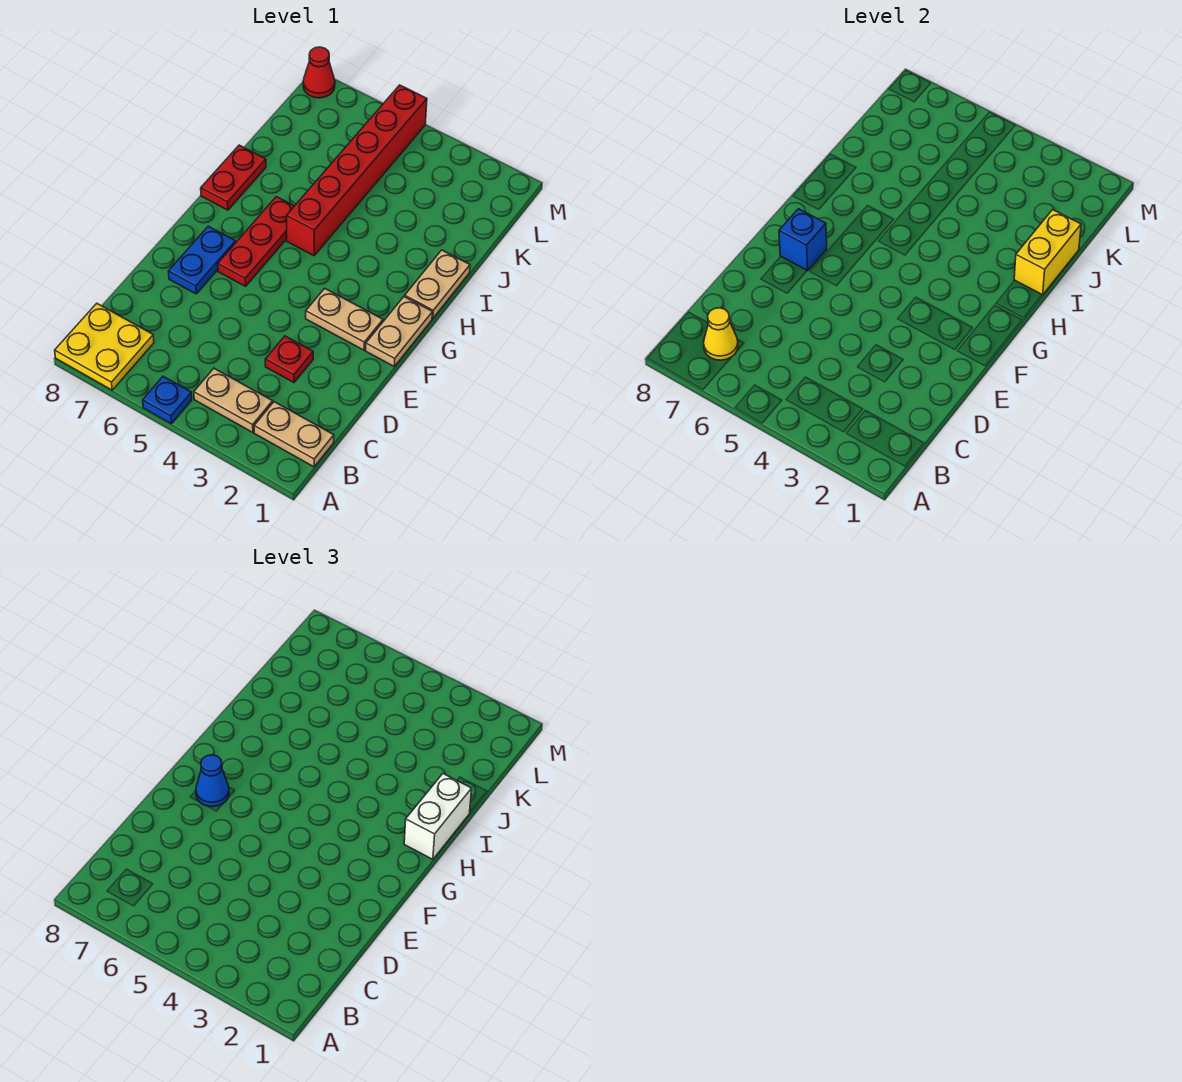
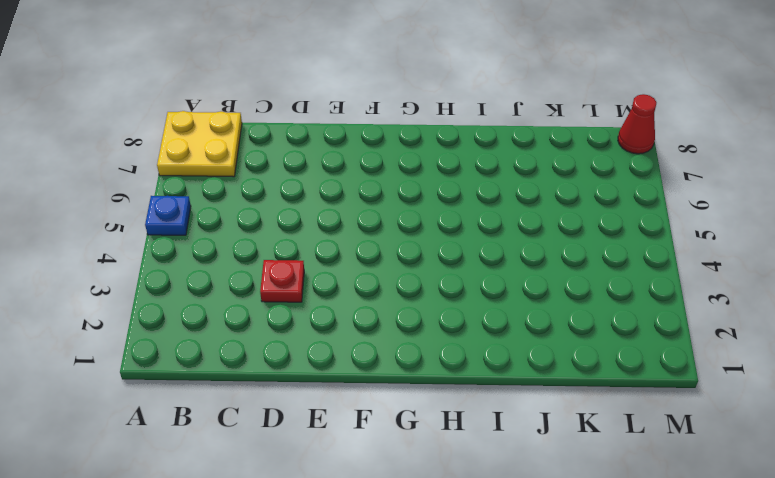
none -> tan 1x2 plate [254,402,334,467]
none -> tan 1x2 plate [194,369,273,433]
none -> blue 1x2 plate [168,226,236,294]

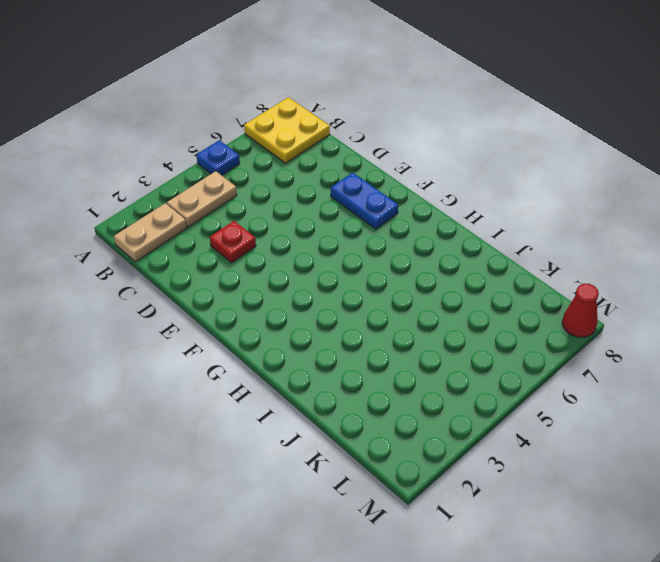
none -> tan 1x2 plate [366,297,432,366]
none -> tan 1x2 plate [306,288,383,350]
none -> red 1x3 plate [218,197,294,286]

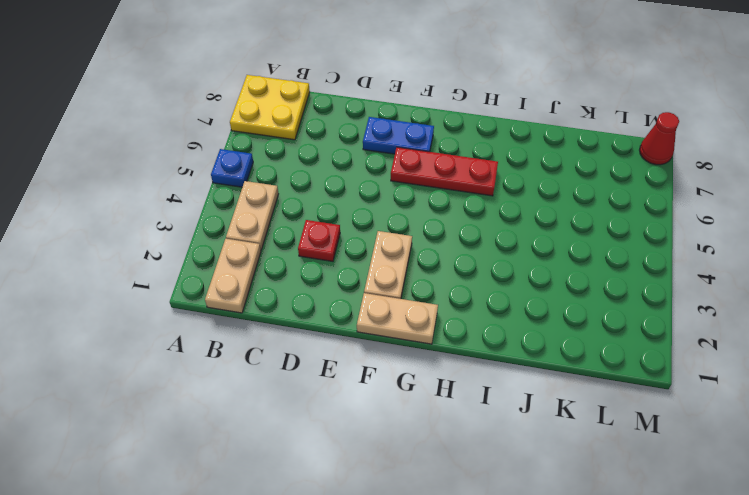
none -> tan 1x2 plate [405,250,470,318]
none -> red 1x6 brick [286,85,427,256]
none -> red 1x2 plate [201,145,266,210]

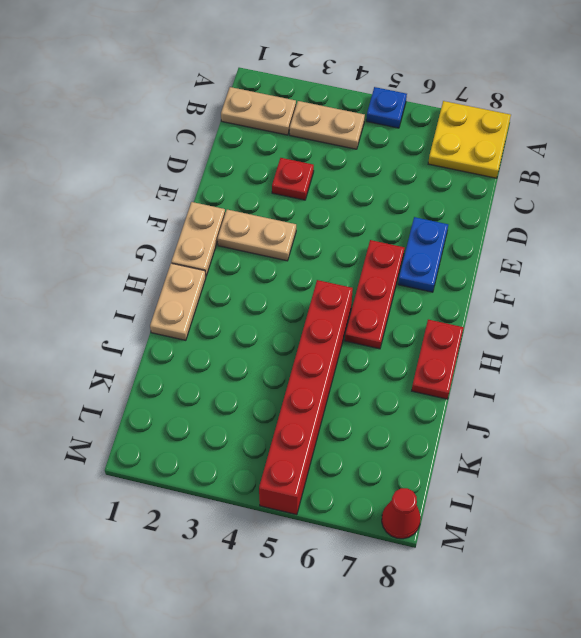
none -> yellow 1x1 cone [704,308,738,360]
none -> blue 1x1 brick [779,209,827,271]
none -> yellow 1x2 brick [1014,210,1081,295]

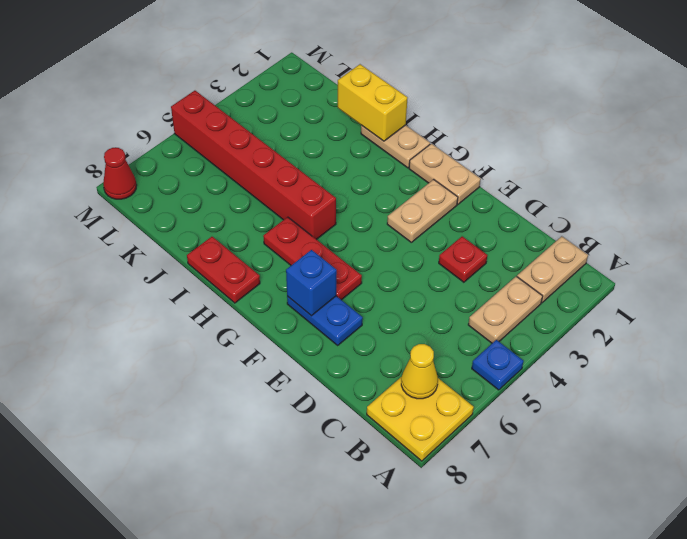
none -> blue 1x1 cone [196,755,229,807]
none -> white 1x2 brick [404,774,472,859]

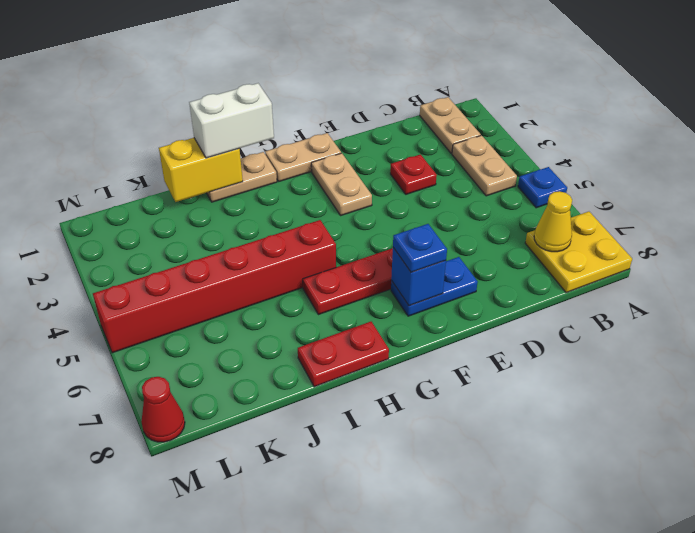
blue 1x1 plate [393,224,447,272] -> blue 1x1 cone [196,755,229,807]

